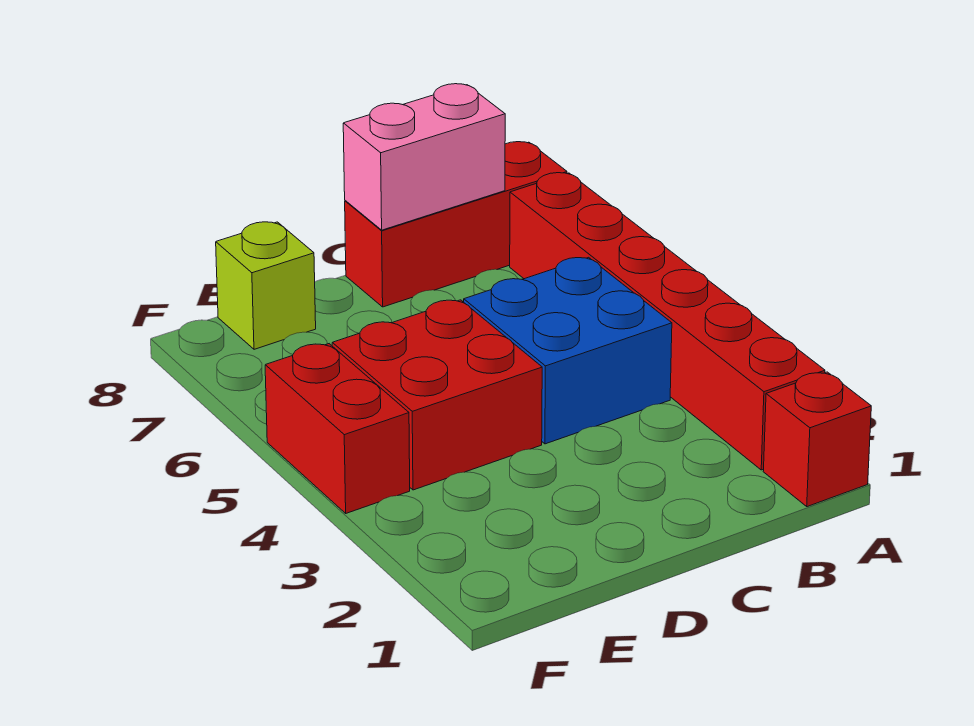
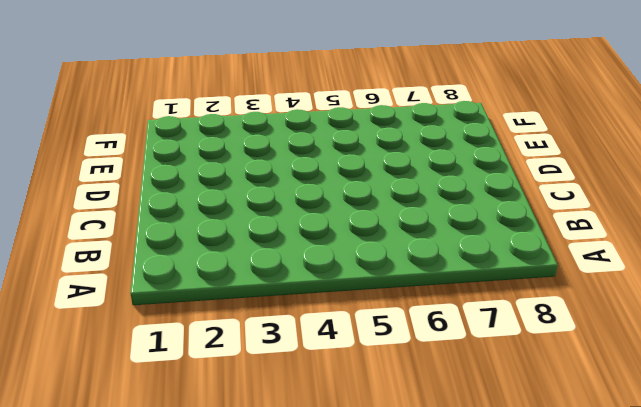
none -> red 1x1 brick [763,372,871,507]
none -> red 1x6 brick [510,173,825,470]

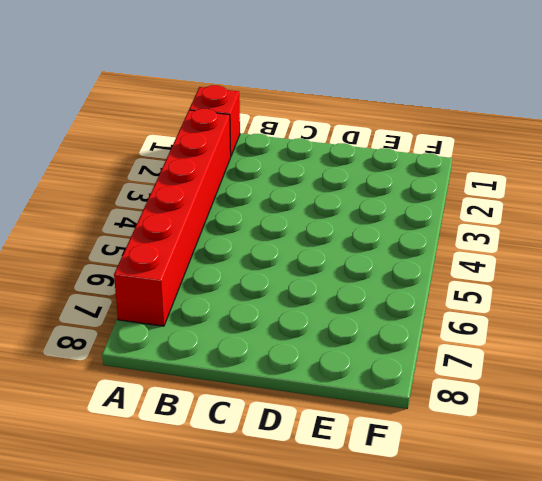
none -> red 1x3 brick [345,142,567,307]
none -> blue 2x2 brick [464,257,672,444]

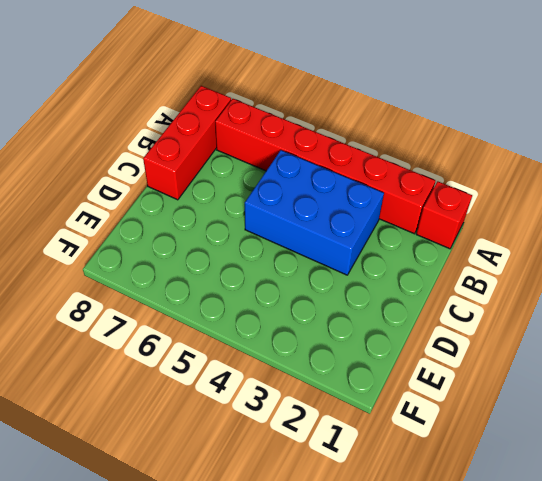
blue 2x3 brick [245,150,384,275] -> blue 2x2 brick [464,257,672,444]
none -> red 2x2 brick [332,300,542,490]
none -> lime 1x1 brick [216,222,316,349]

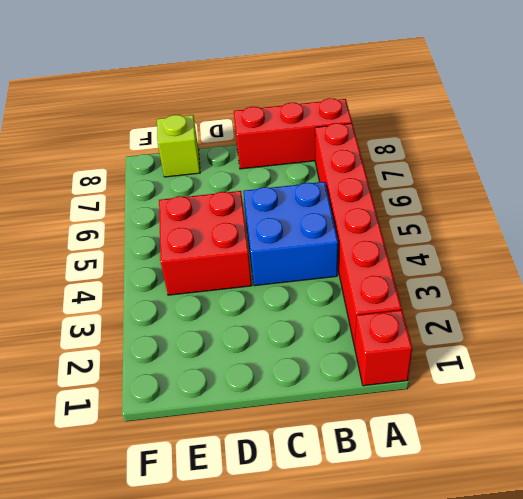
none -> red 1x2 brick [265,344,410,513]
none -> pink 1x2 brick [343,84,505,230]

